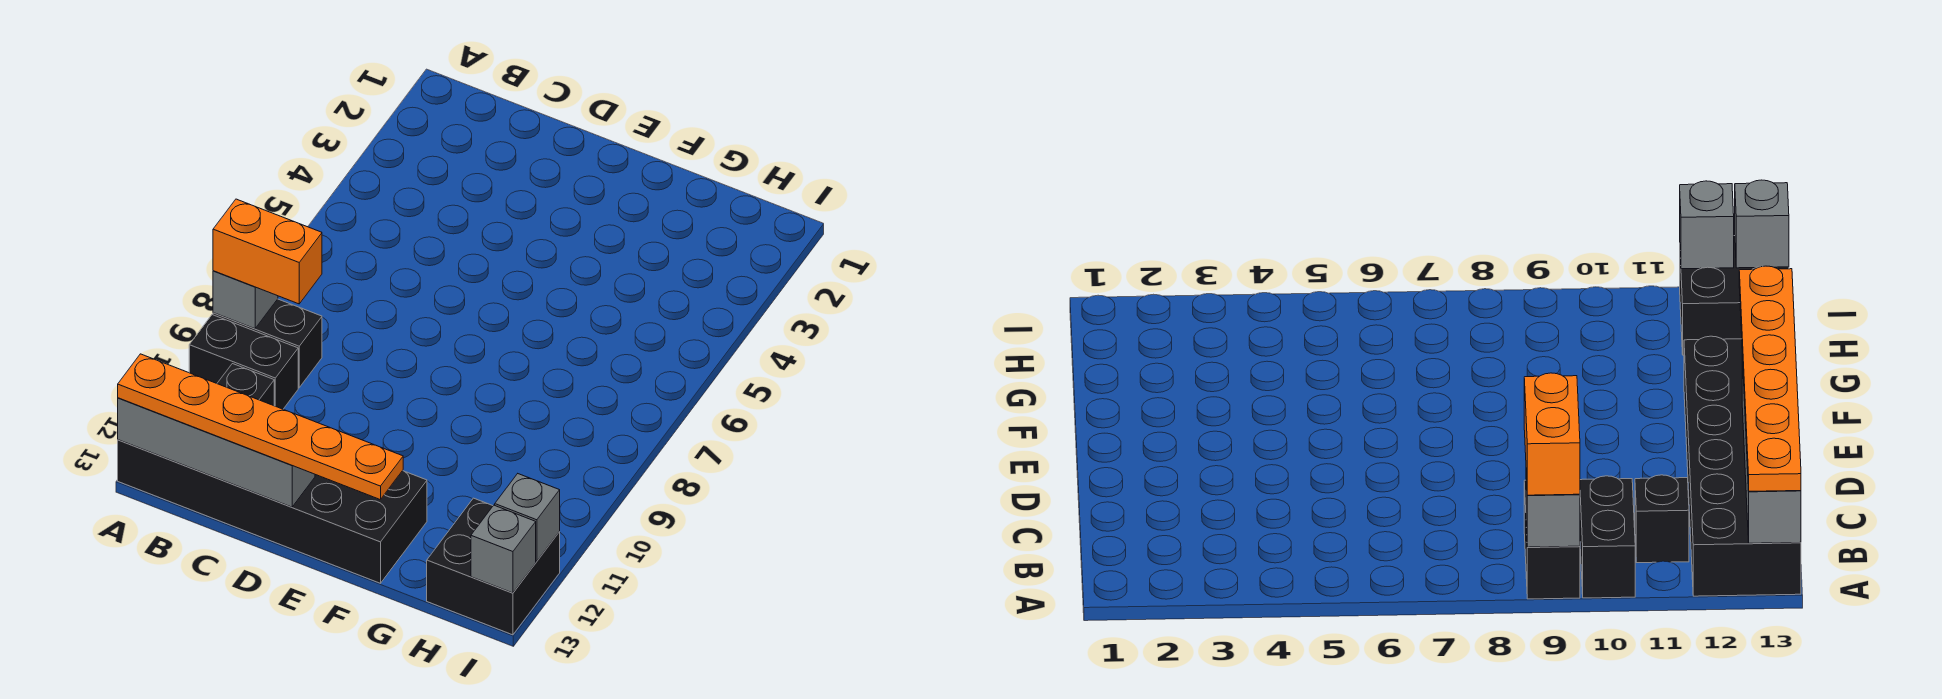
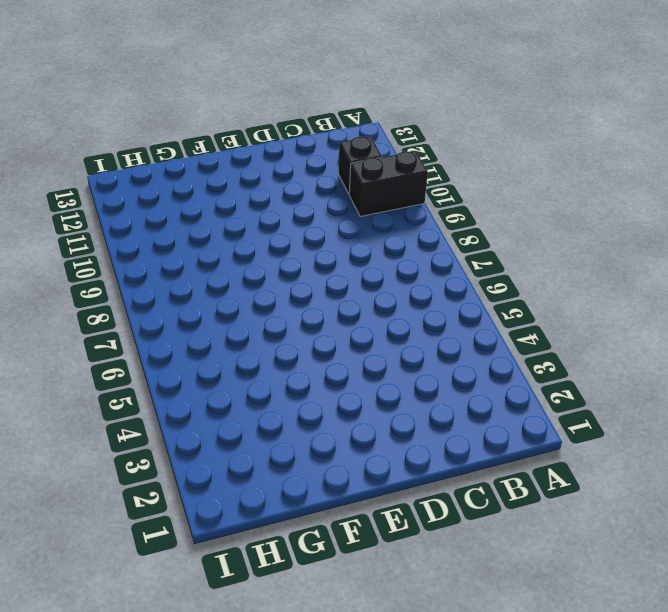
none -> black 1x2 brick [213,299,322,388]
none -> black 2x6 brick [118,440,427,583]

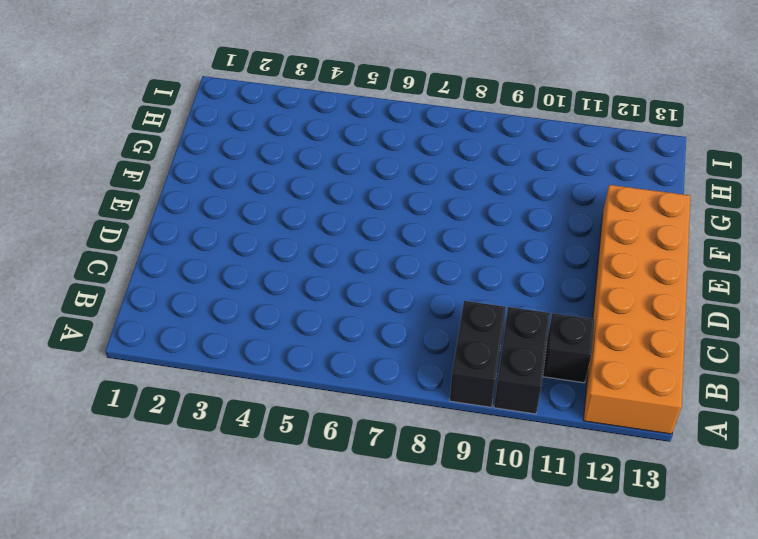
orange 2x6 brick [583,185,690,434] -> black 2x6 brick [118,440,427,583]
none -> black 2x2 brick [427,498,560,635]
none -> grey 1x1 brick [213,271,278,329]

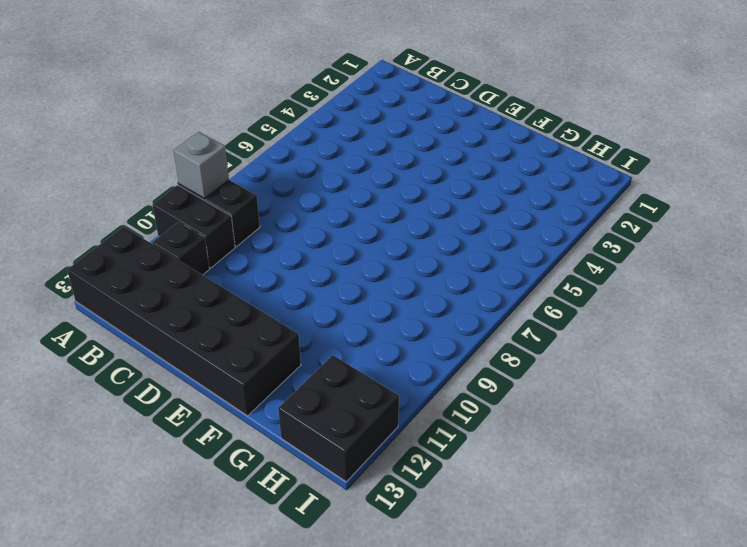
none -> grey 1x4 brick [118,398,315,507]
none -> grey 1x1 brick [495,474,560,561]

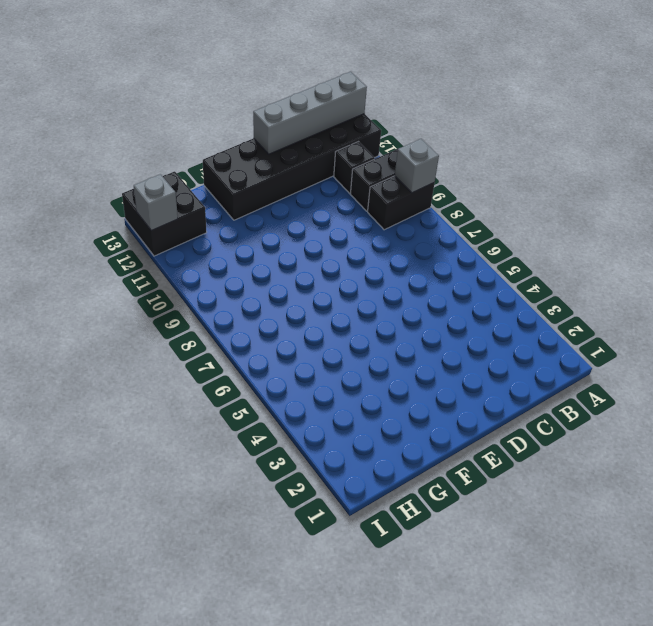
none -> grey 1x1 brick [471,505,536,593]
none -> orange 1x2 brick [213,199,322,304]

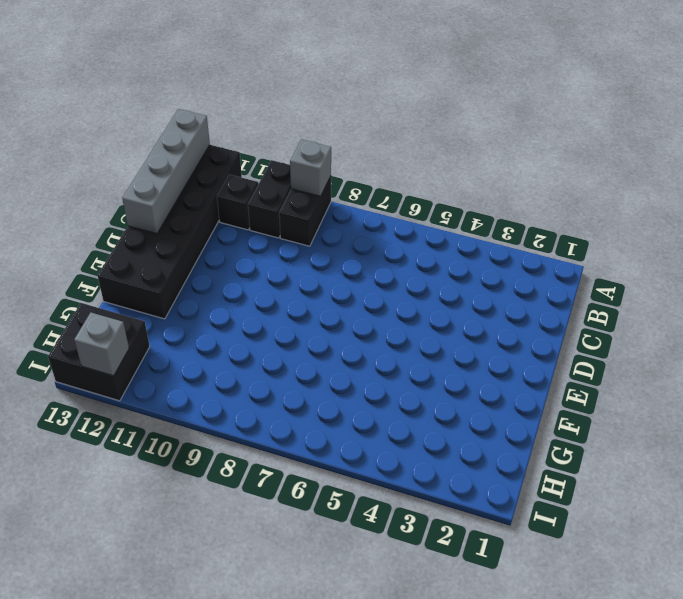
none -> grey 1x1 brick [471,505,536,593]
none -> orange 1x2 brick [213,199,322,304]

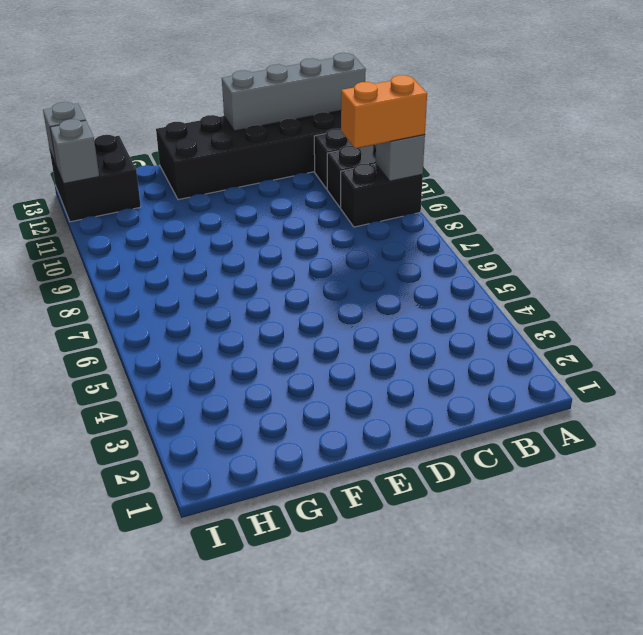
none -> orange 1x6 plate [118,354,403,500]

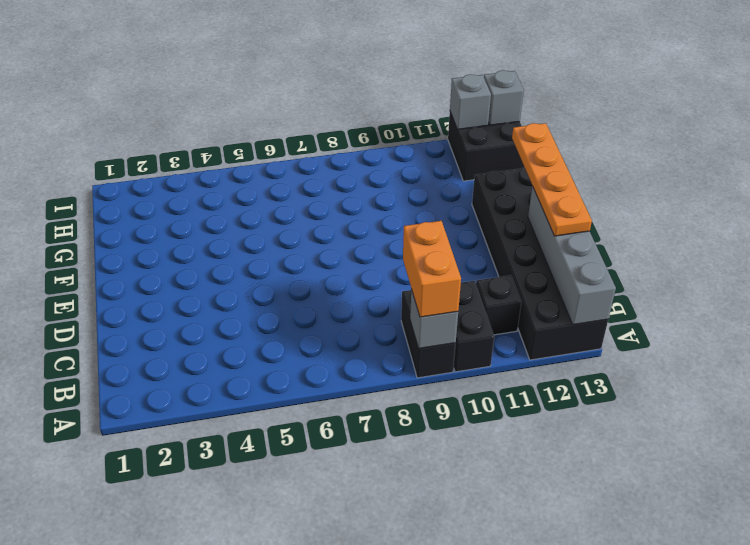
orange 1x4 plate [512,123,592,236] -> orange 1x6 plate [118,354,403,500]

